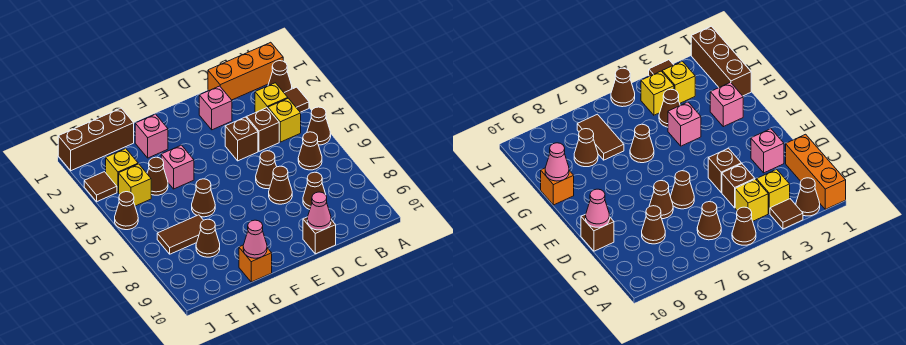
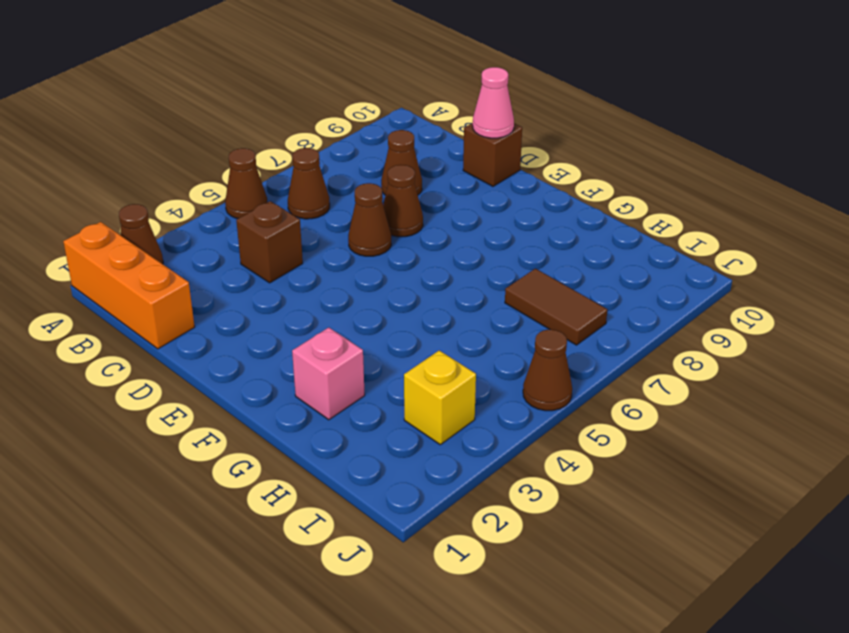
none -> brown 1x1 tile [284,87,309,112]
none -> yellow 1x1 brick [255,83,288,112]
none -> yellow 1x1 brick [268,98,301,142]

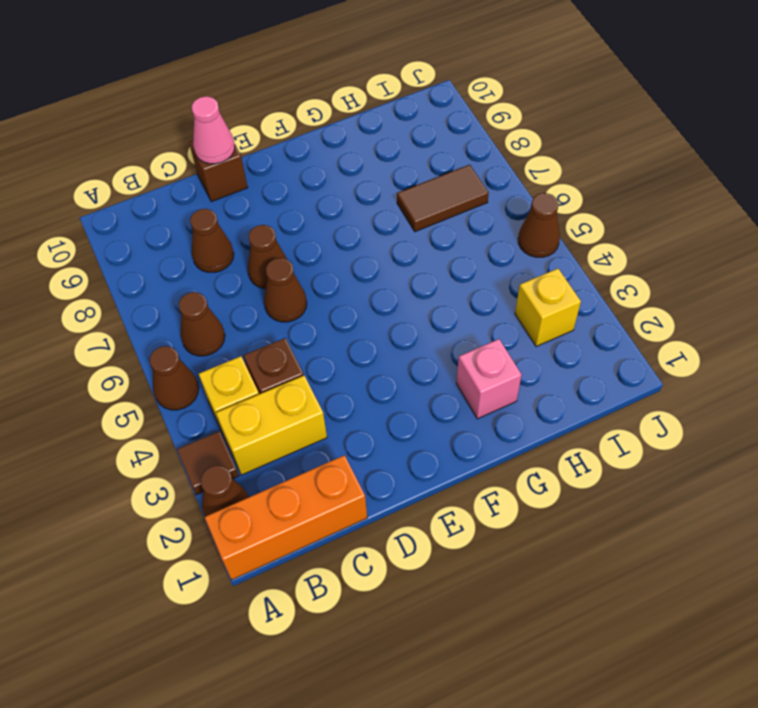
yellow 1x2 brick [216,376,327,475] -> yellow 1x1 brick [255,83,288,112]
none -> pink 1x1 brick [199,86,232,130]
none -> brown 1x1 brick [225,117,258,161]
none -> pink 1x1 brick [161,145,194,189]

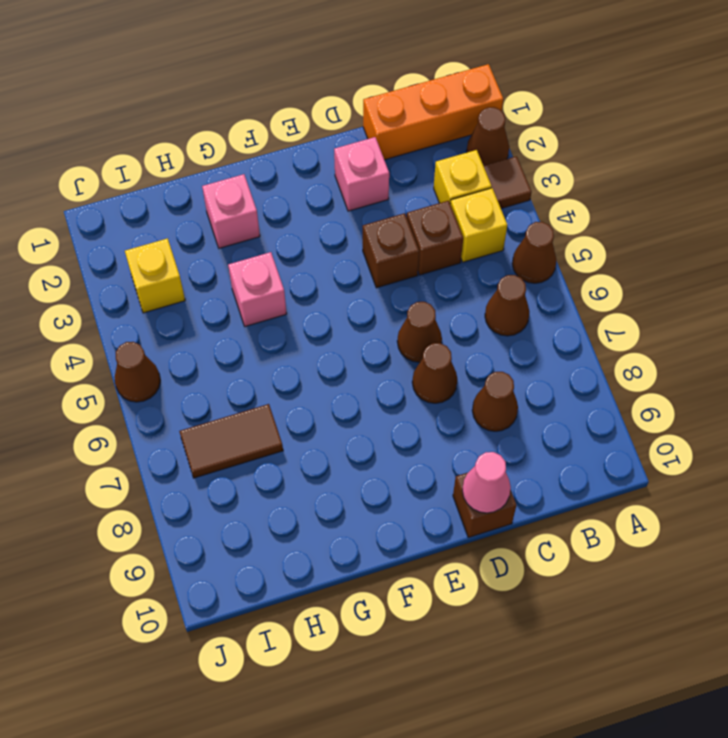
none -> brown 1x1 cone [192,179,215,217]
none -> orange 1x1 brick [239,245,272,282]
none -> brown 1x3 brick [58,108,134,171]

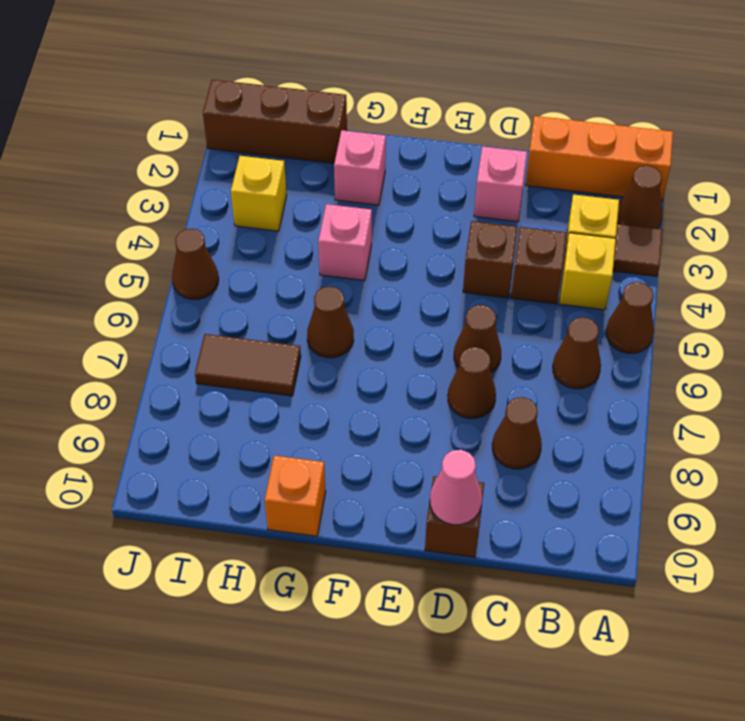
none -> brown 1x1 cone [147,157,168,195]
none -> brown 1x1 cone [196,219,220,257]
none -> yellow 1x1 brick [119,164,151,206]

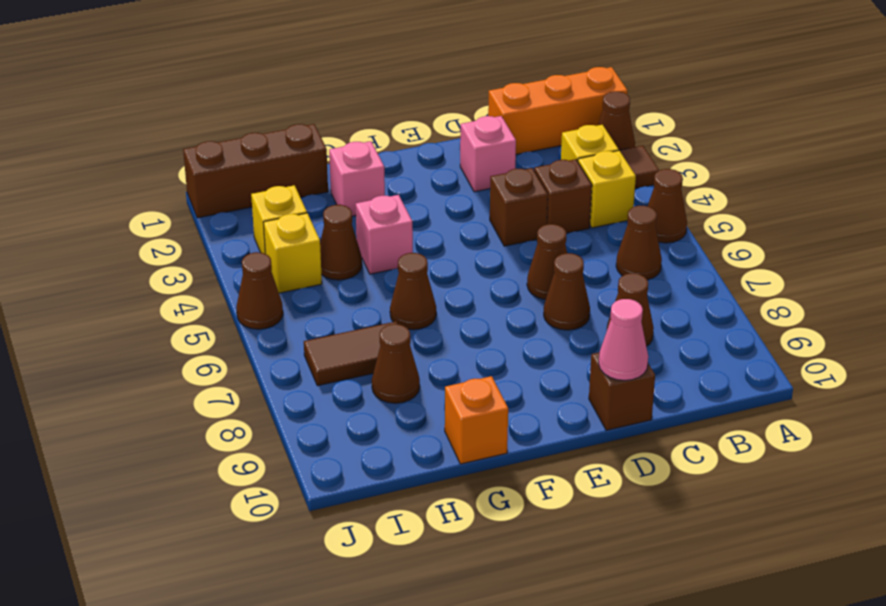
none -> brown 1x1 tile [84,172,117,202]
none -> pink 1x1 cone [243,220,267,258]

